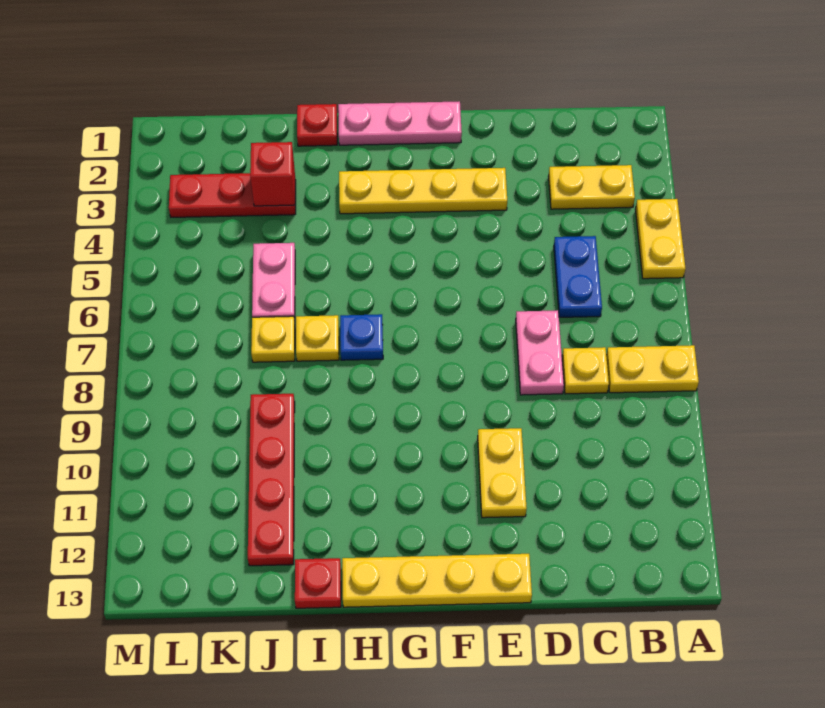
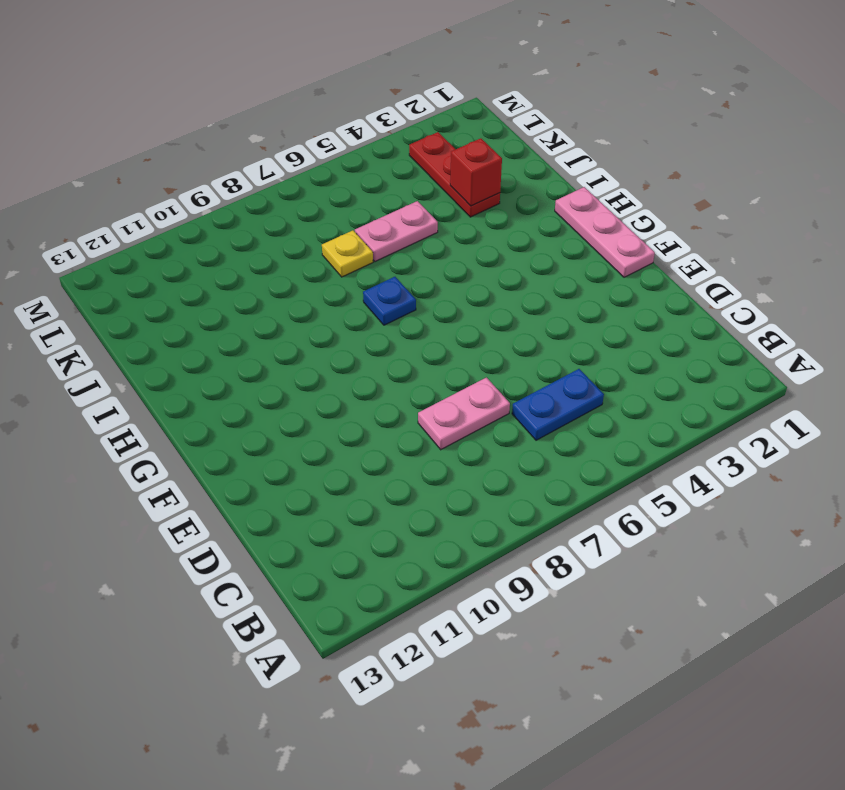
none -> yellow 1x2 plate [635,199,686,279]
none -> yellow 1x2 plate [606,345,699,393]
none -> yellow 1x2 plate [548,165,635,209]

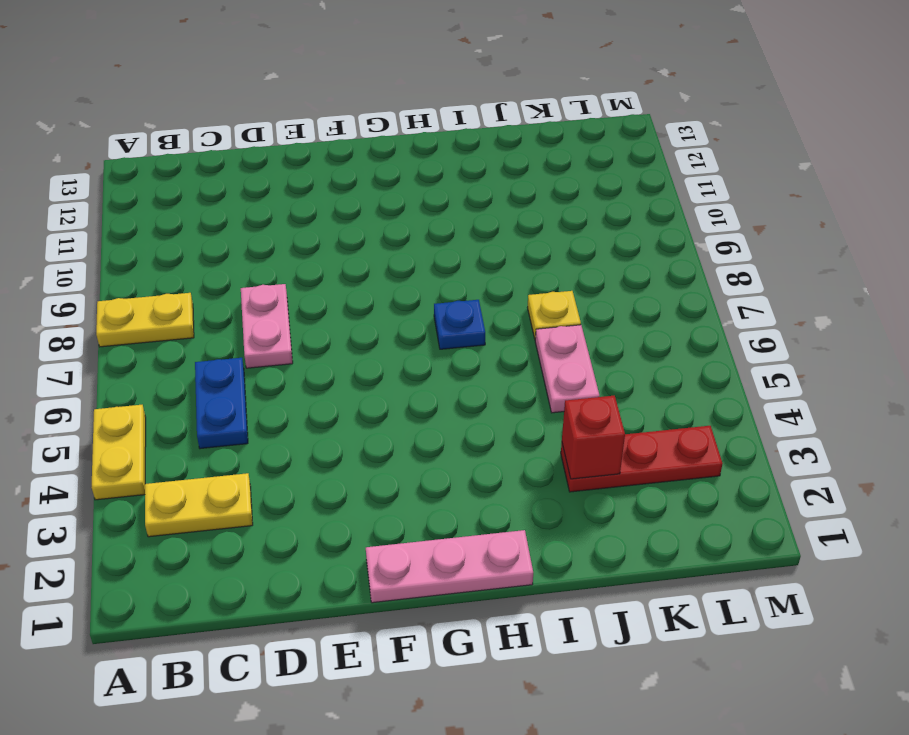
none -> yellow 1x1 plate [562,347,609,394]
none -> yellow 1x4 plate [339,168,507,214]
none -> yellow 1x2 plate [478,428,527,518]

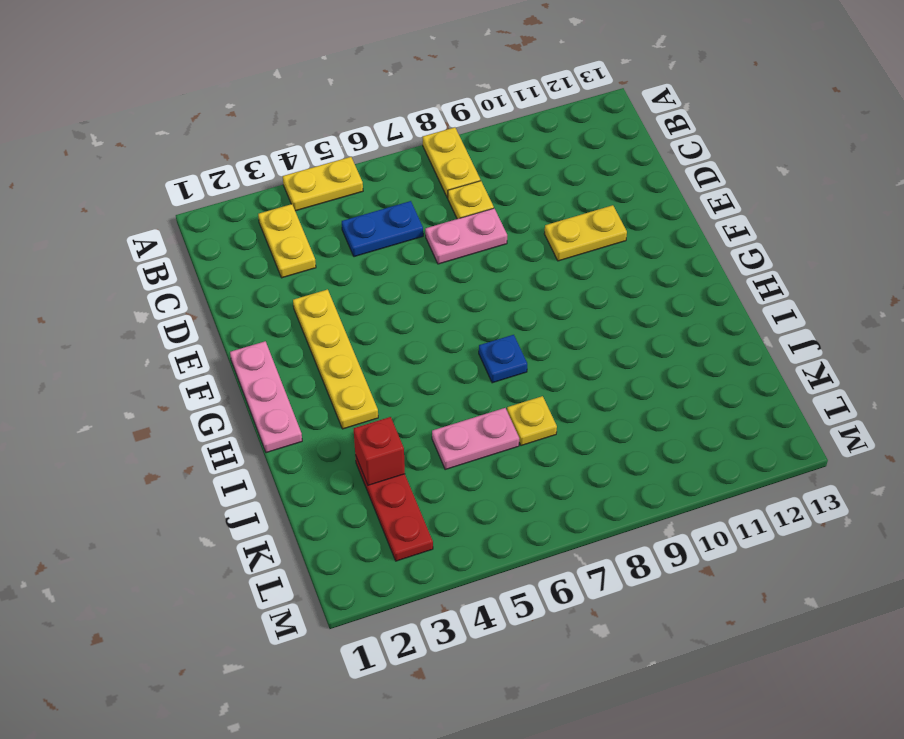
none -> yellow 1x4 plate [342,554,532,607]
none -> red 1x1 plate [297,104,337,146]
none -> yellow 1x1 plate [296,315,339,361]

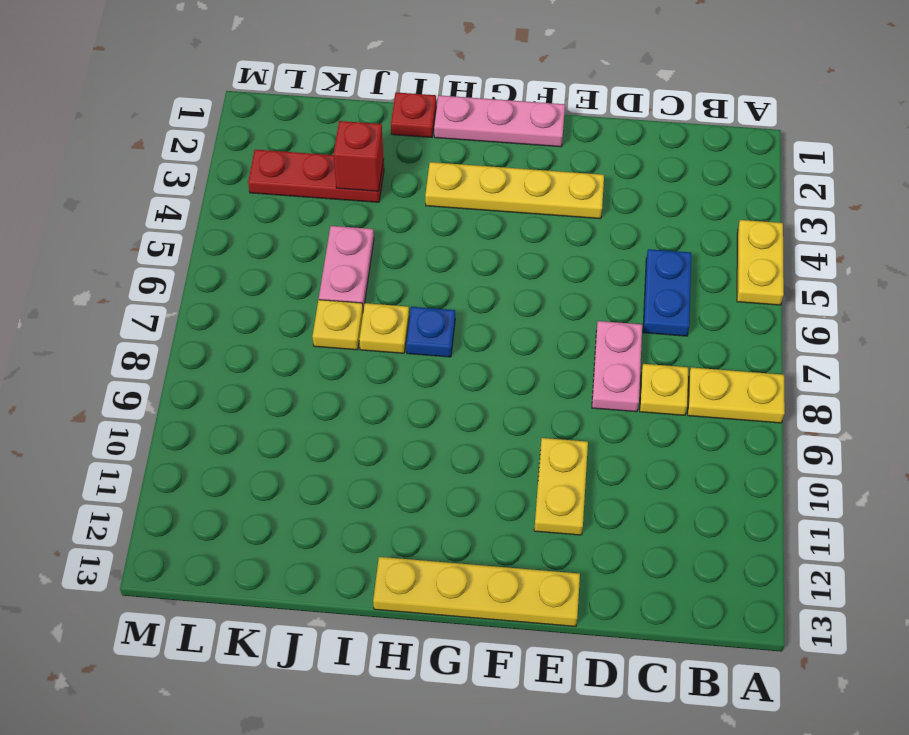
none -> yellow 1x2 plate [548,165,635,209]
none -> red 1x1 plate [295,558,341,608]
none -> red 1x4 plate [248,394,295,566]

